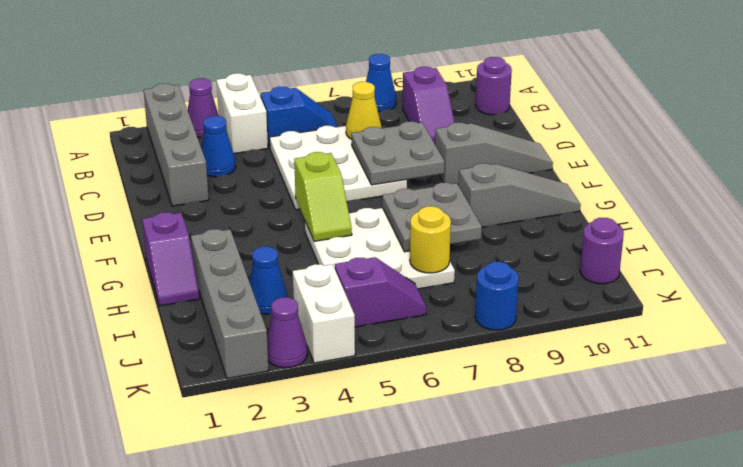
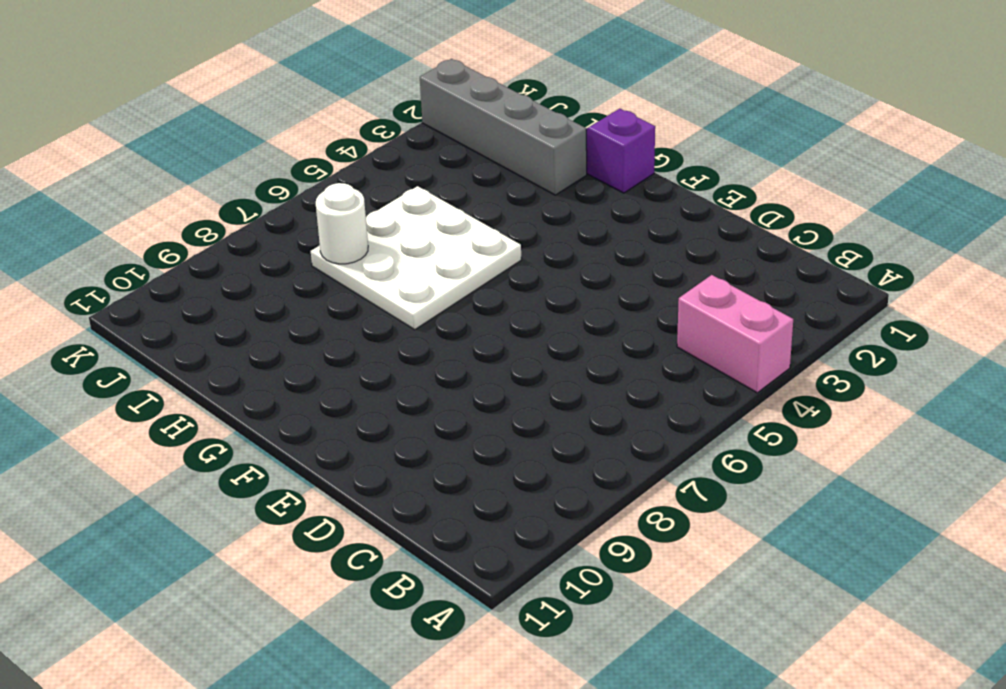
pink 1x2 brick [677,275,793,393] -> white 1x2 brick [217,73,268,154]
white 1x1 round brick [316,183,368,264] -> yellow 1x1 round brick [410,206,451,273]
none -> grey 1x4 brick [144,84,209,206]
none -> purple 1x1 cone [188,78,219,138]
none -> blue 1x1 cone [366,54,396,112]

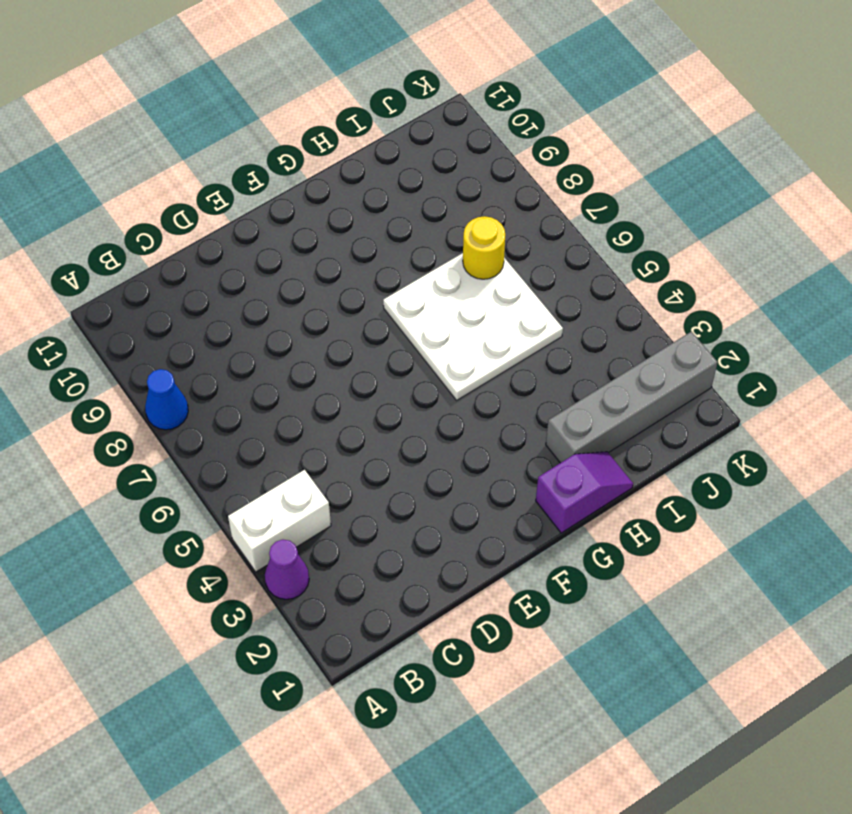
none -> grey 1x4 brick [144,84,209,206]
none -> blue 1x2 slope [260,87,338,148]
none -> purple 1x2 slope [403,67,455,144]

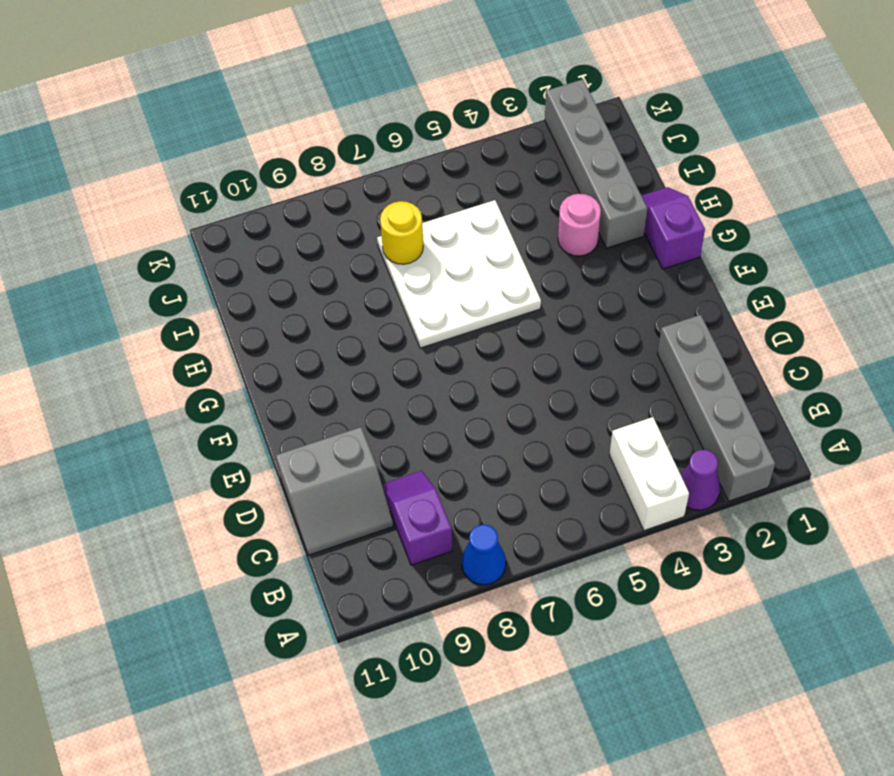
grey 2x2 slope [276,427,393,555] -> none
pink 1x1 round brick [558,194,601,256] -> none
none -> blue 1x2 slope [260,87,338,148]
none -> purple 1x1 round brick [475,57,512,115]
none -> blue 1x1 cone [201,116,236,177]

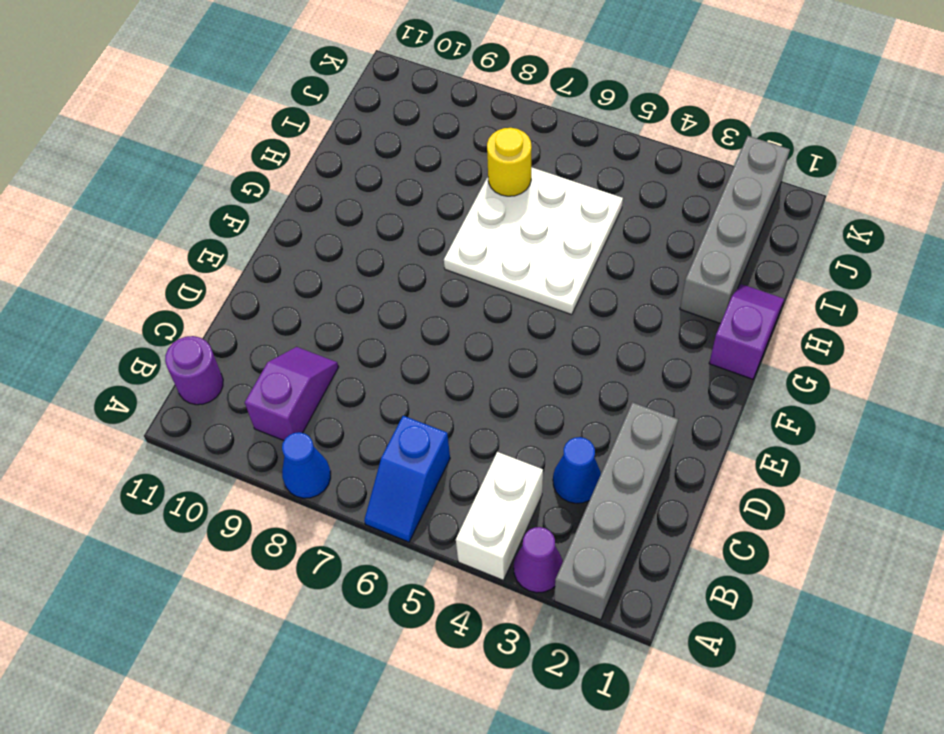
blue 1x2 slope [364,416,450,542] -> blue 1x2 slope turned to [260,87,338,148]
none -> white 3x3 plate [270,126,407,210]
none -> grey 1x3 slope [435,123,553,184]
none -> grey 1x3 slope [459,163,581,227]

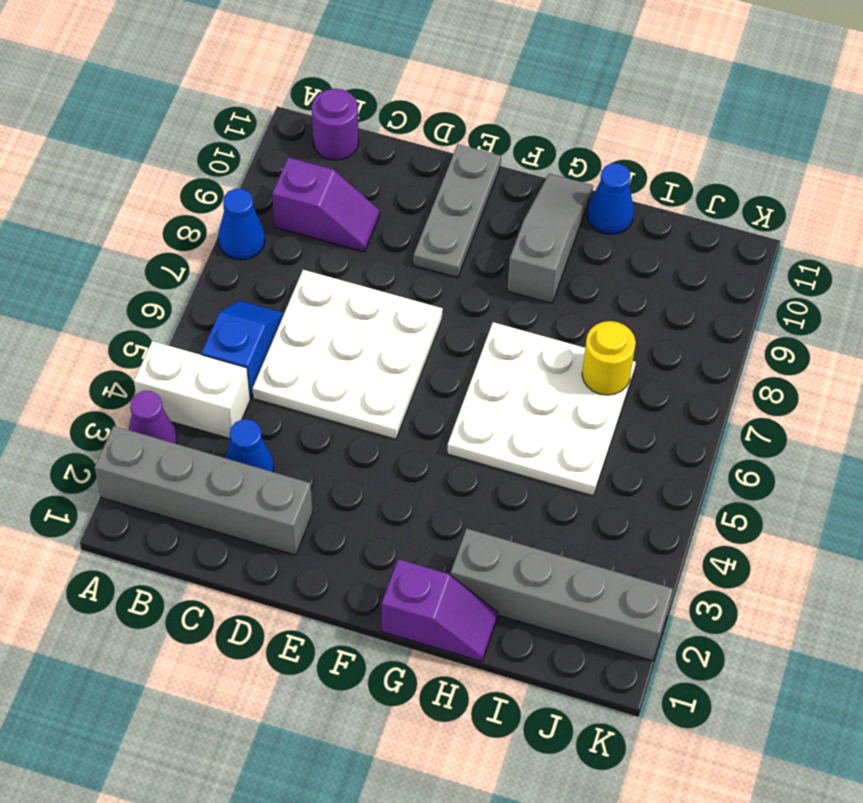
grey 1x3 plate [413,144,501,278] -> grey 1x3 slope [435,123,553,184]
blue 1x1 cone [587,163,634,234] -> blue 1x1 cone moved to [249,247,287,314]
none -> white 1x2 brick [293,264,355,363]
none -> purple 1x2 slope [335,257,427,327]
none -> purple 1x1 round brick [580,218,624,284]

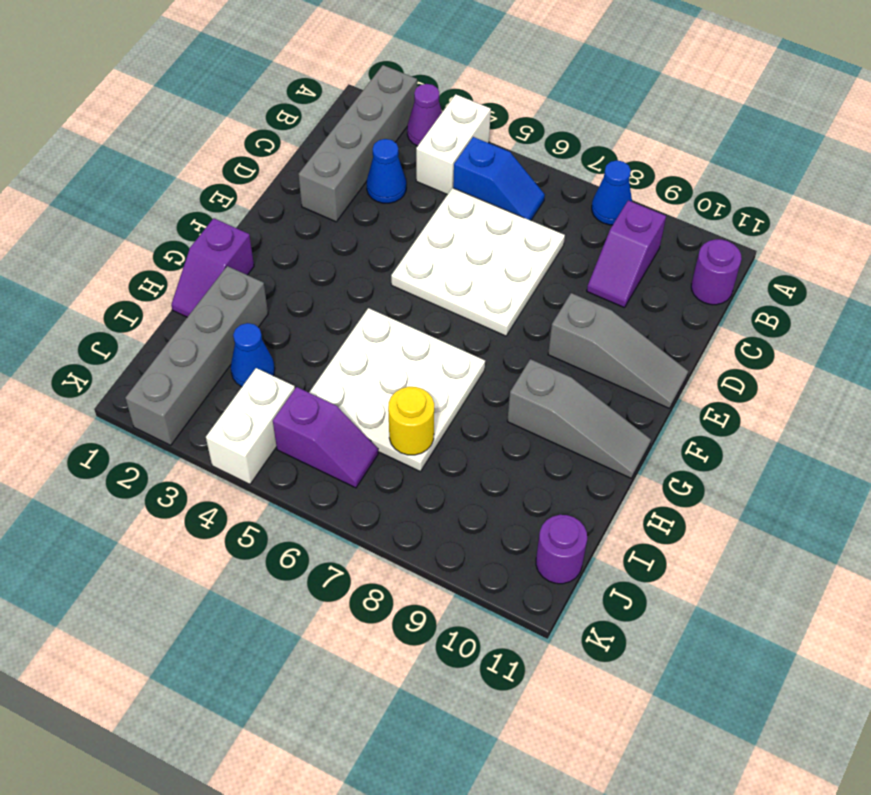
none -> purple 1x1 cone [267,297,307,368]
none -> blue 1x1 round brick [475,262,519,330]
none -> yellow 1x1 cone [346,82,381,139]

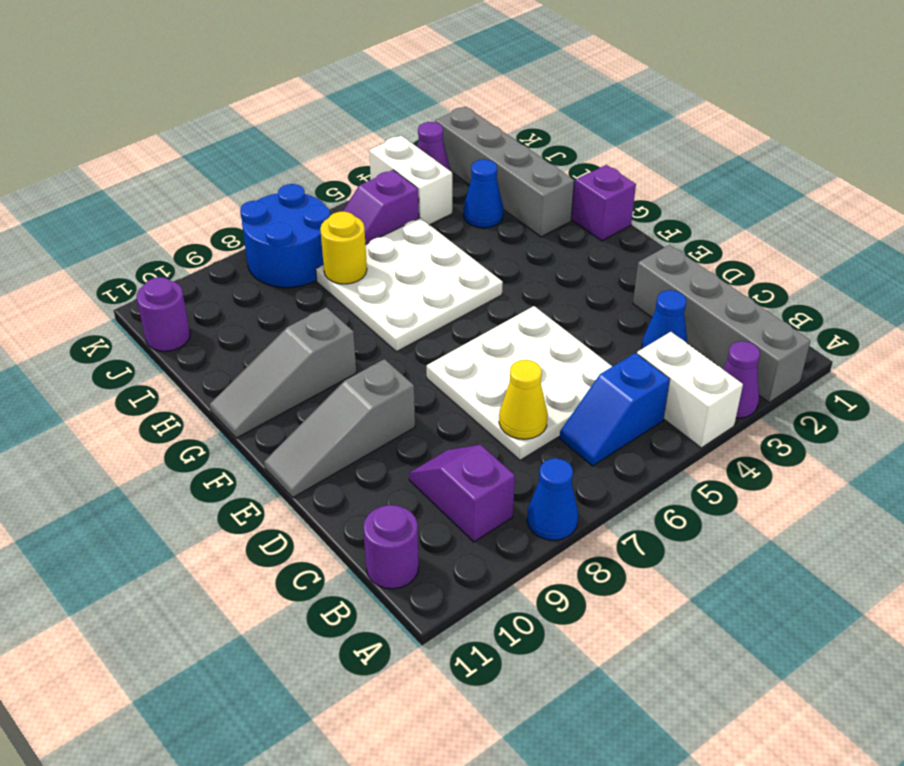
blue 2x2 round brick [240,184,330,288] -> blue 1x1 round brick [475,262,519,330]
none -> grey 2x2 plate [351,121,444,185]
none -> lime 1x2 slope [294,152,352,241]
none -> grey 2x2 plate [382,183,482,252]

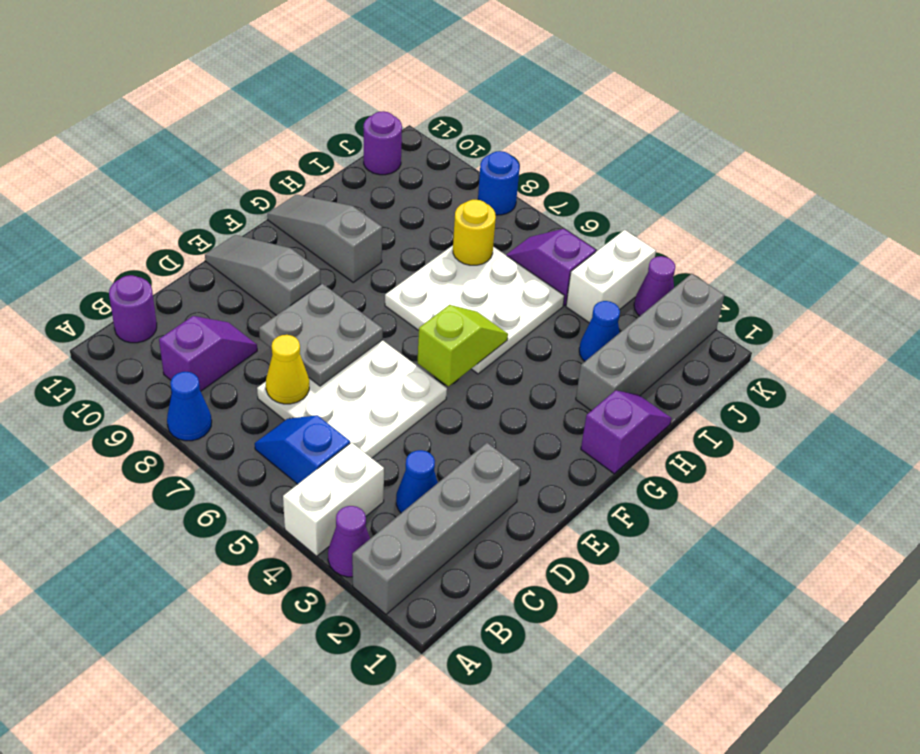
none -> grey 2x2 plate [382,183,482,252]

